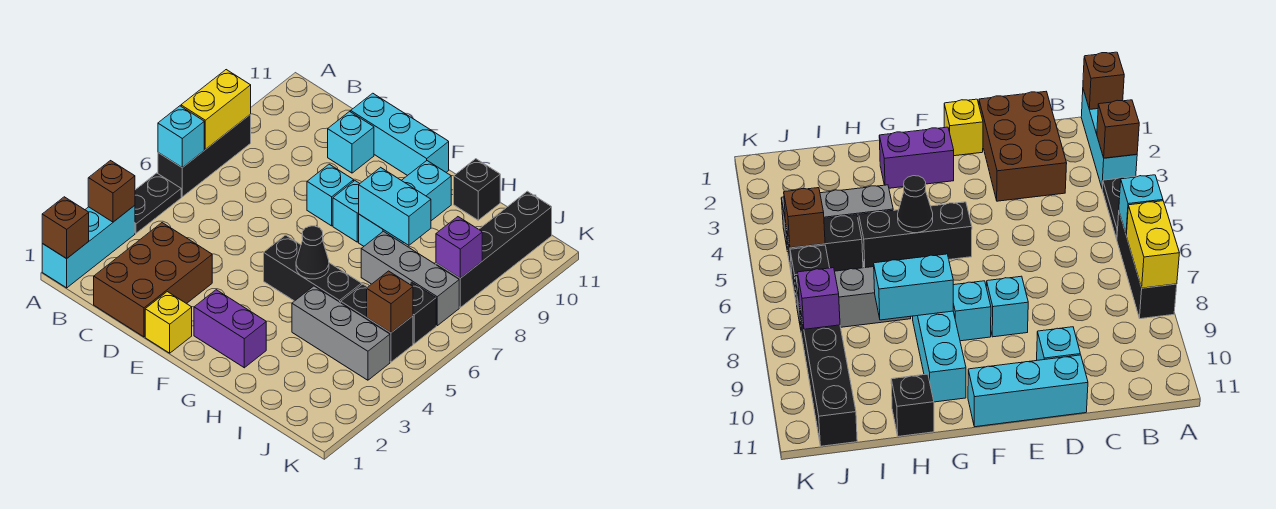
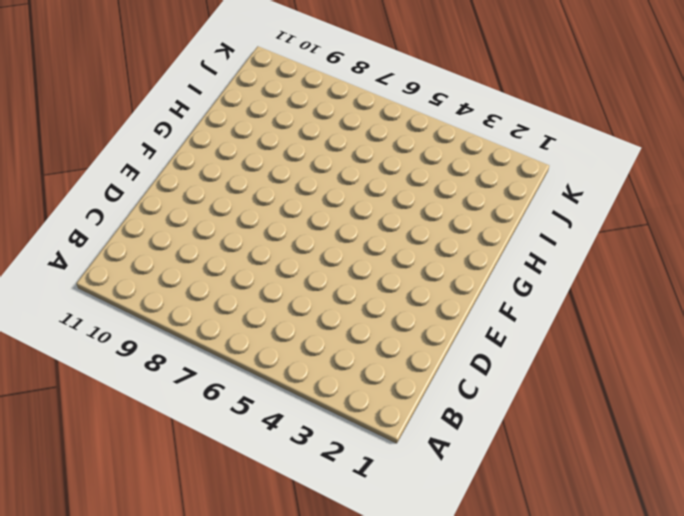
none -> cyan 1x3 brick [42,205,135,288]
none -> black 1x2 plate [135,173,181,233]
none -> black 1x3 brick [158,115,251,197]

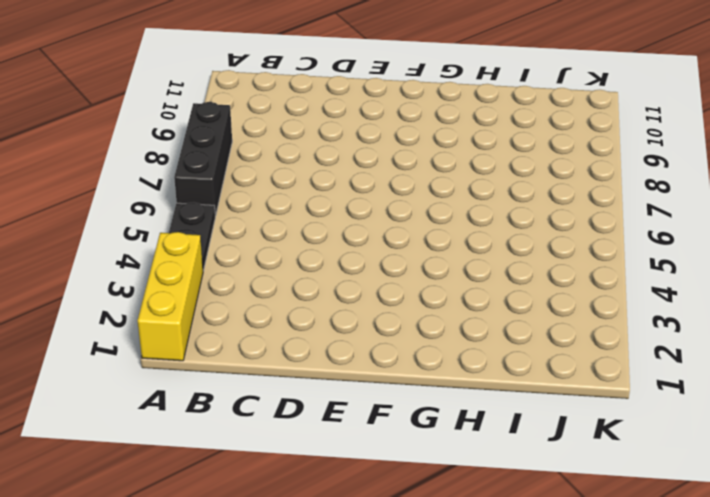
yellow 1x3 brick [138,232,203,361] -> cyan 1x3 brick [42,205,135,288]
none -> brown 2x3 brick [94,223,212,337]
none -> cyan 1x1 brick [328,111,374,173]
none -> cyan 1x3 brick [351,93,449,176]

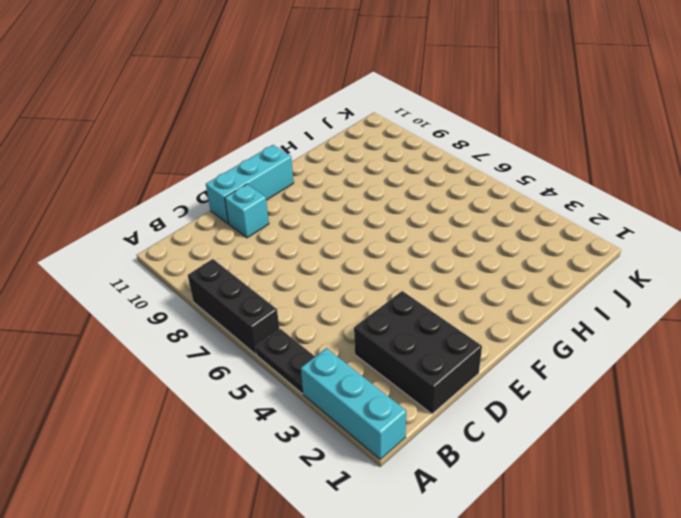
black 2x3 brick [354,291,482,414] -> brown 2x3 brick [94,223,212,337]
none -> yellow 1x1 brick [145,292,192,353]
none -> cyan 1x1 brick [307,164,354,226]
none -> purple 1x2 brick [194,290,266,368]

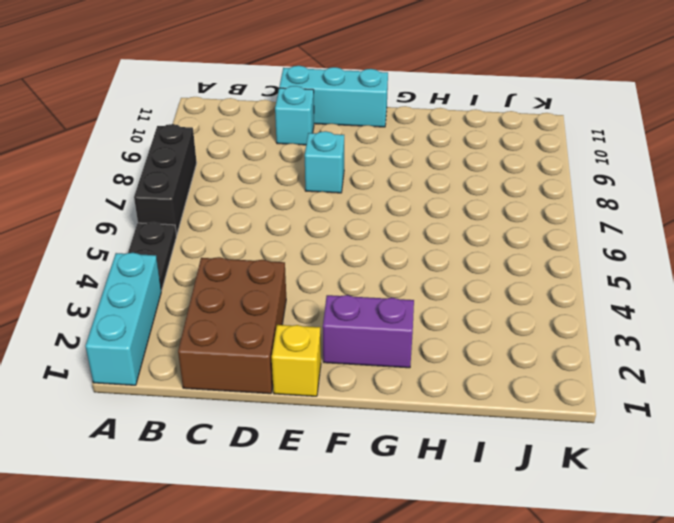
none -> black 1x3 brick [264,235,362,303]
none -> cyan 1x1 brick [333,181,360,242]
none -> cyan 1x3 brick [359,161,451,246]

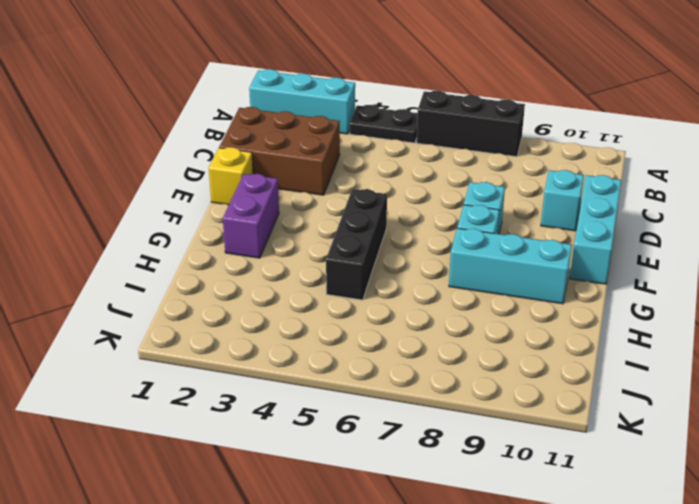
none -> grey 1x3 brick [292,286,390,380]
none -> grey 1x3 brick [361,231,459,326]
none -> black 1x1 brick [454,159,500,220]

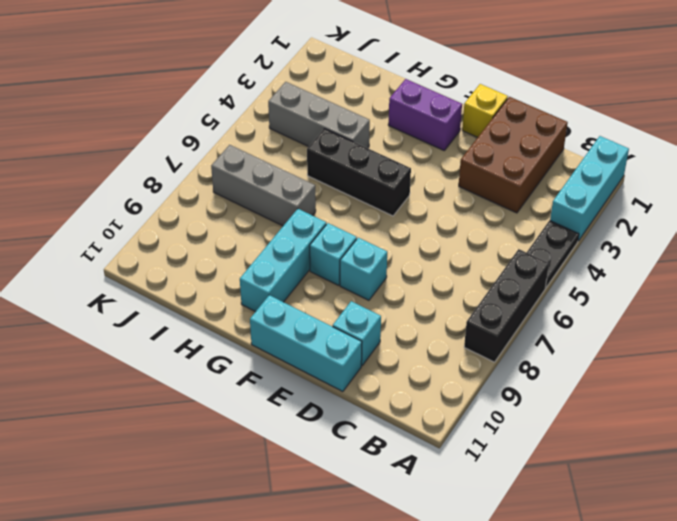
none -> black 1x1 brick [454,159,500,220]
none -> black 1x2 brick [341,284,413,362]
none -> black 1x1 brick [410,282,436,344]

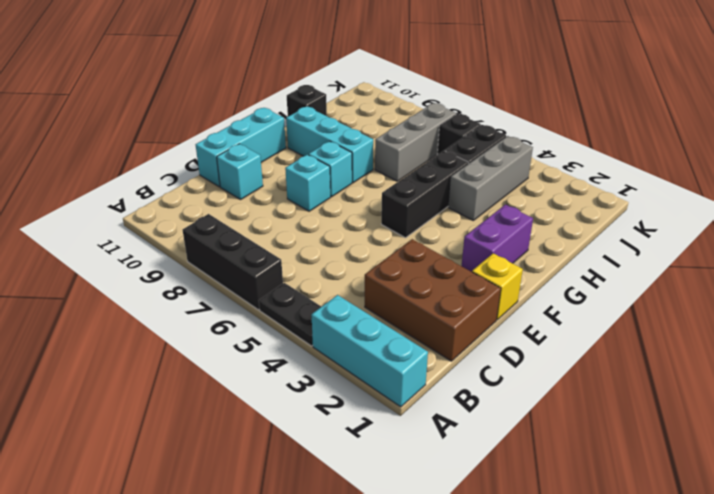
none -> black 1x4 brick [436,191,552,307]
none -> brown 1x1 brick [42,197,89,259]
none -> brown 1x1 brick [88,161,135,222]

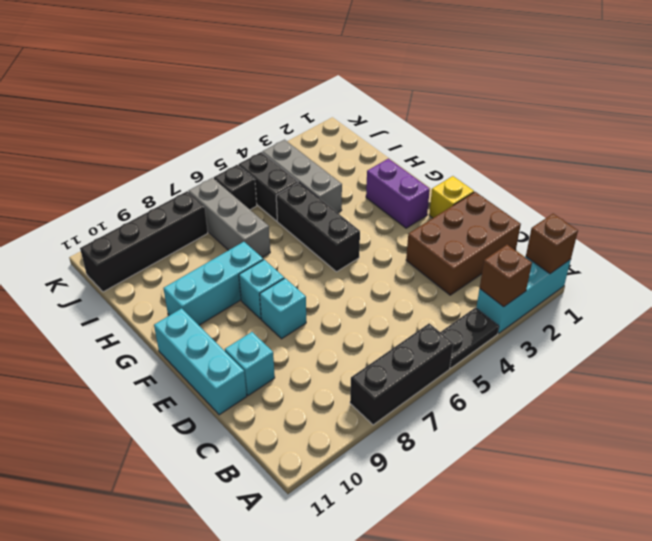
none -> black 1x1 brick [454,159,500,220]
none -> cyan 1x1 brick [158,106,204,168]
none -> yellow 1x2 brick [181,70,251,150]

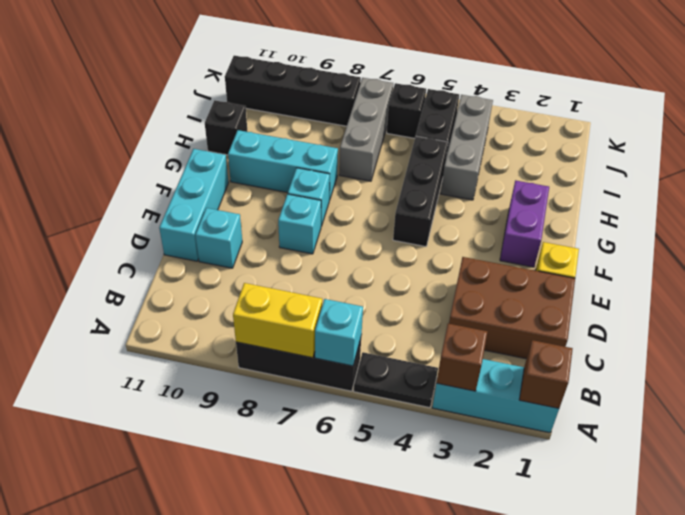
none -> black 1x1 cone [296,226,329,279]
none -> cyan 1x2 brick [359,167,431,245]
none -> brown 1x1 brick [367,271,413,333]

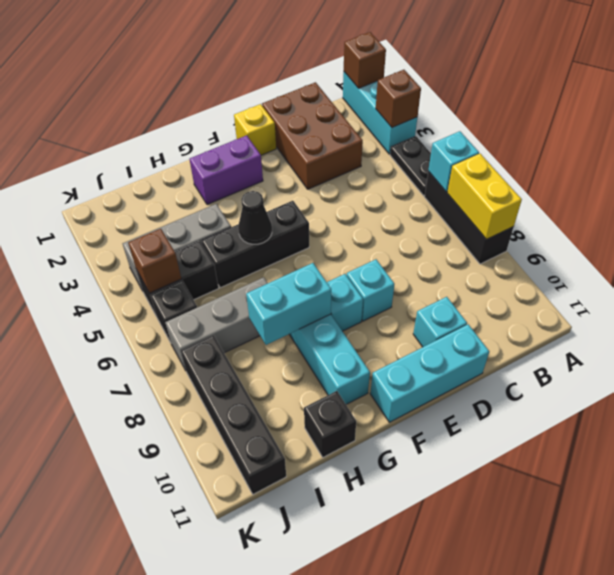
none -> purple 1x1 brick [436,217,482,278]

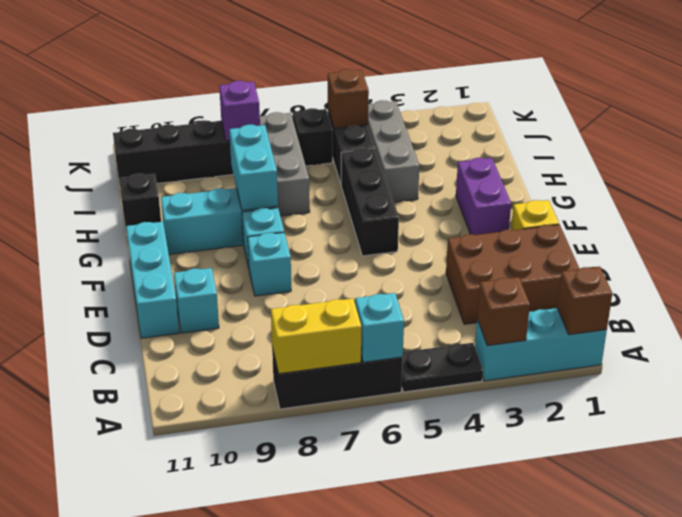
none -> black 1x1 cone [296,226,329,279]

